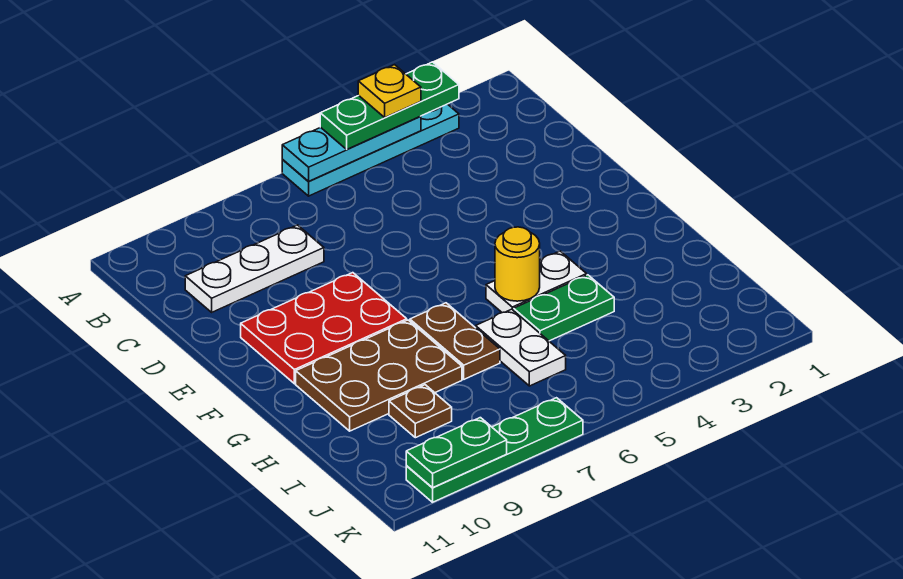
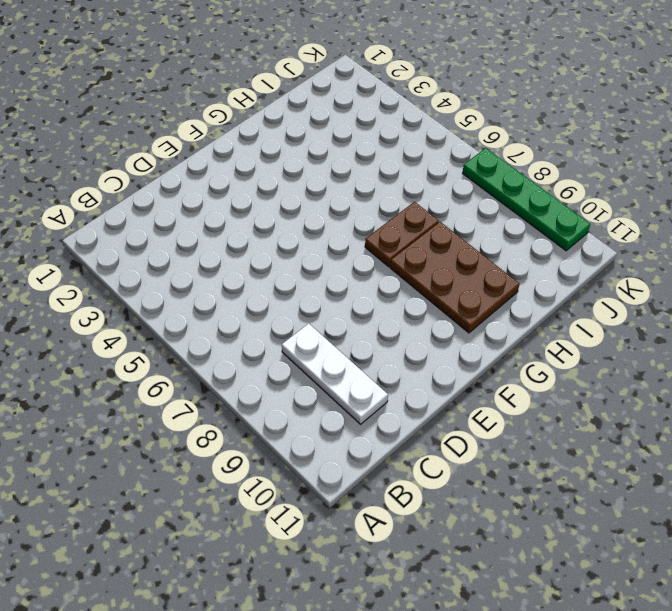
none -> cyan 1x4 plate [282,104,459,196]
none -> red 2x3 plate [241,273,407,384]
none -> white 1x2 plate [486,251,587,313]

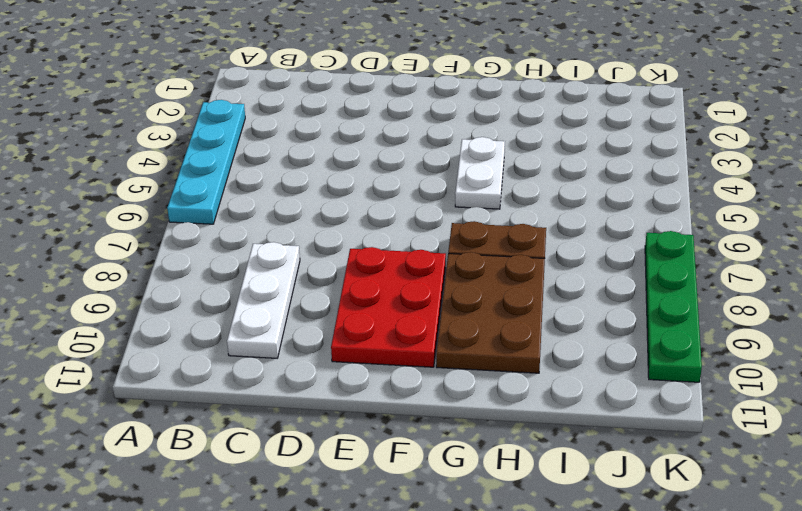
none -> green 1x2 plate [514,275,614,341]
none -> white 1x2 plate [476,309,566,386]
none -> brown 1x1 plate [389,385,452,438]

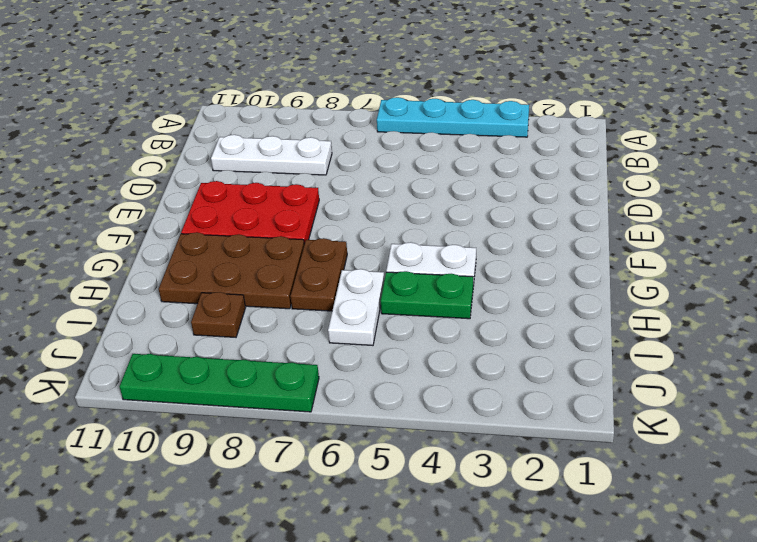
none -> cyan 1x3 plate [282,116,421,181]
none -> yellow 1x1 round brick [495,227,540,301]
none -> green 1x2 plate [406,418,507,488]

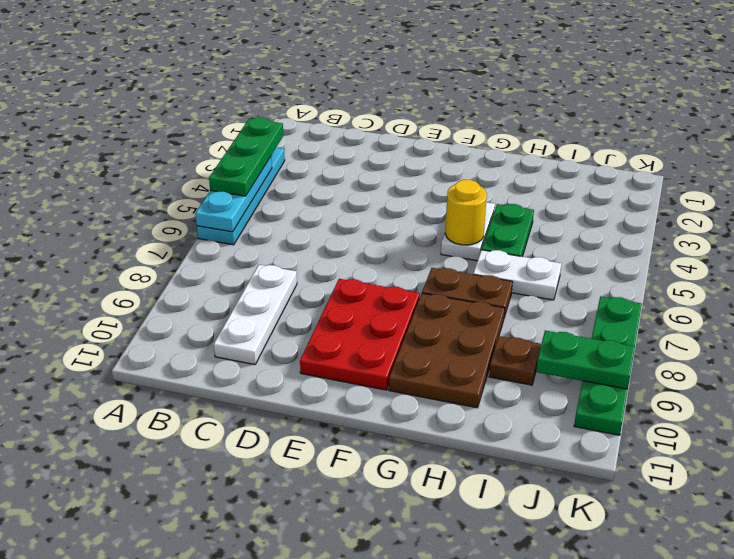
green 1x2 plate [536,331,635,389] -> green 1x2 plate turned to [406,418,507,488]
none -> yellow 1x1 plate [358,65,421,118]

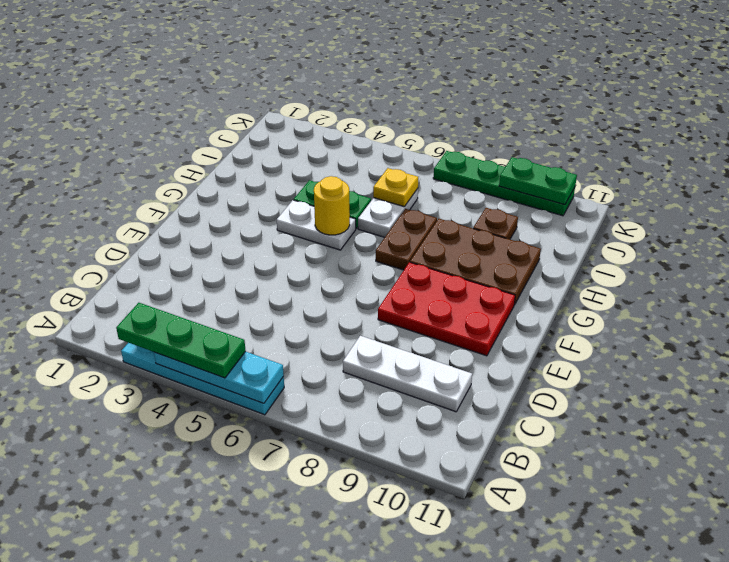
yellow 1x1 plate [373,168,418,207] -> yellow 1x1 plate moved to [358,65,421,118]

